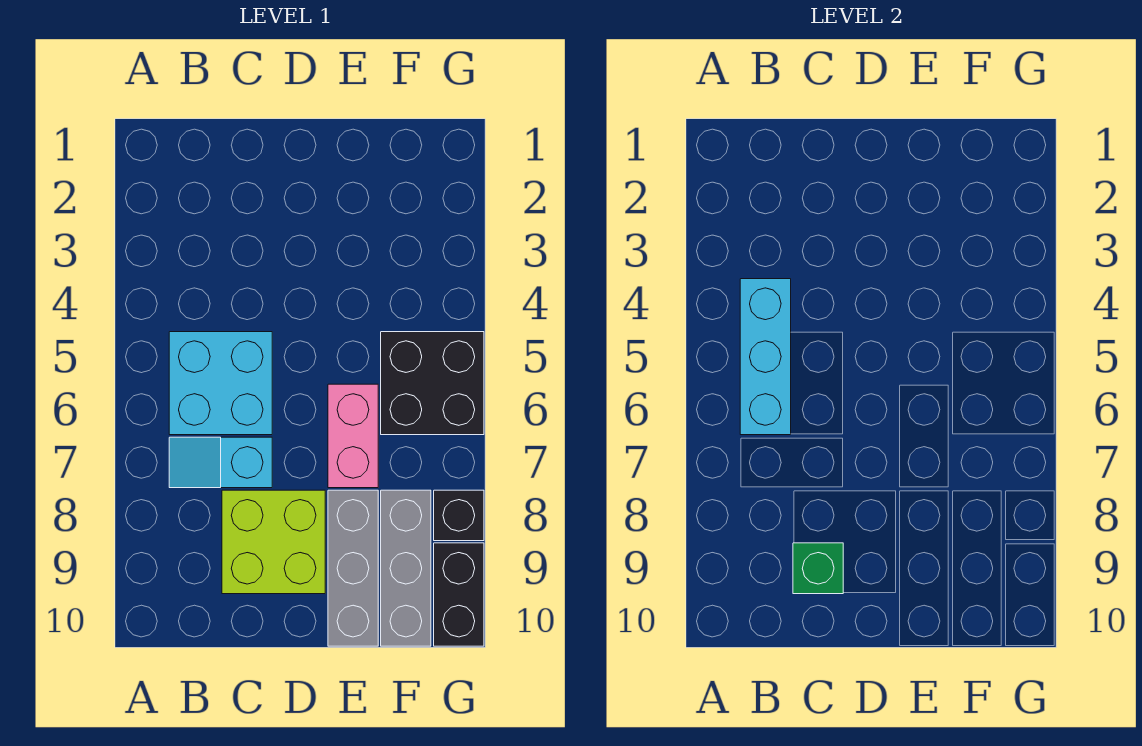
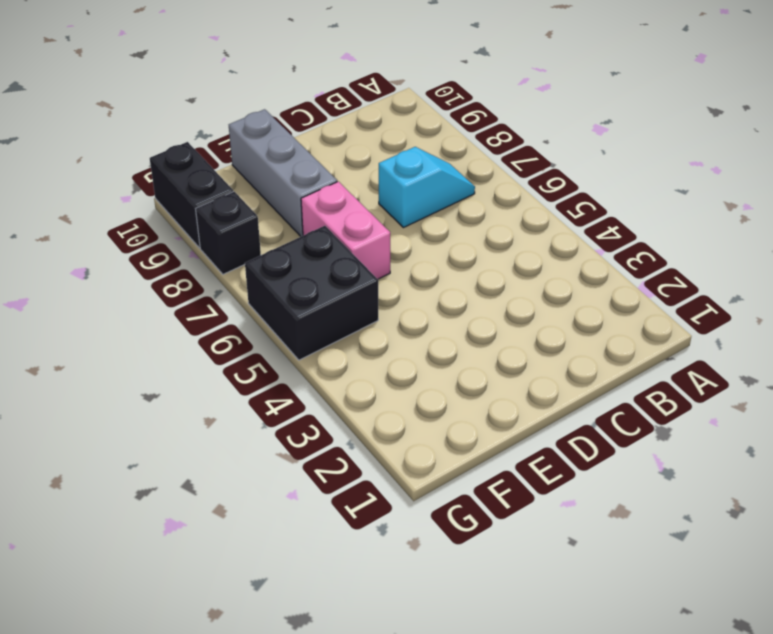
none -> cyan 2x2 brick [169,332,272,435]
none -> lime 2x2 brick [222,490,325,594]

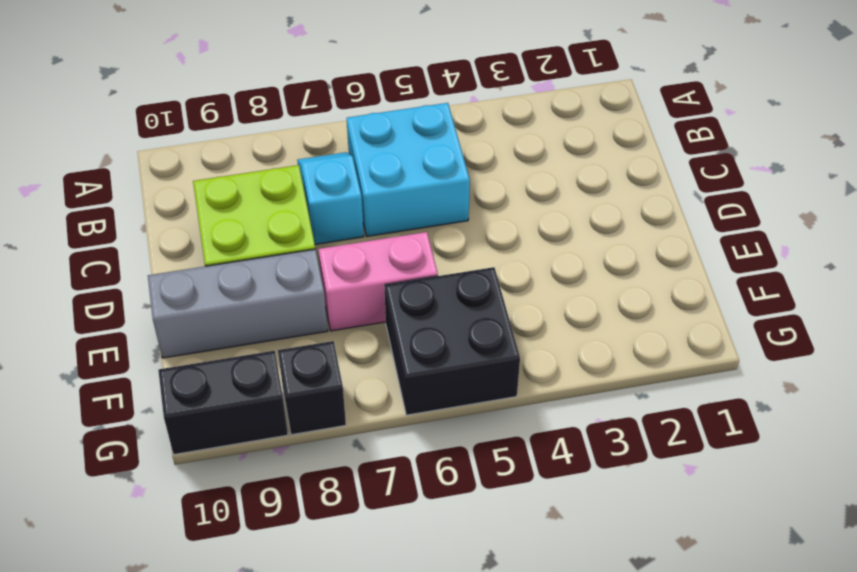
none -> grey 1x3 brick [381,490,431,646]
none -> cyan 1x3 brick [740,279,791,435]

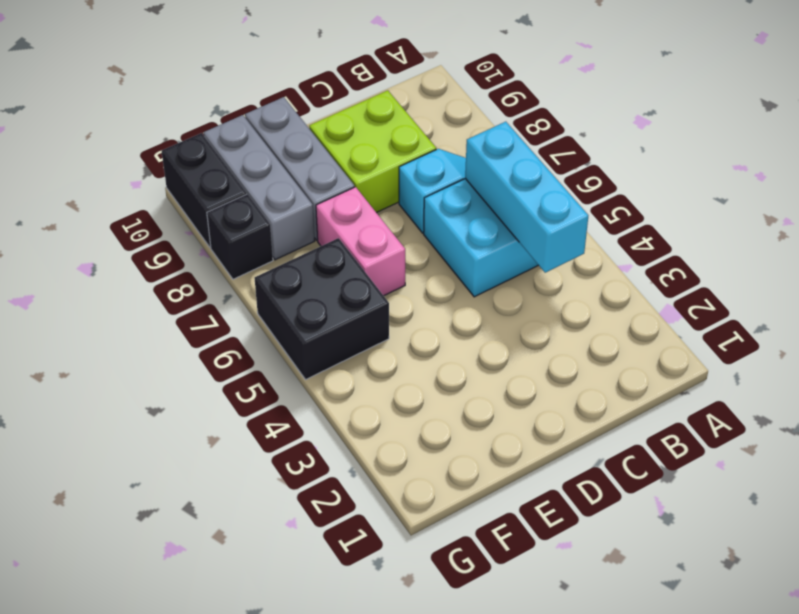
none -> green 1x1 brick [793,543,843,594]

